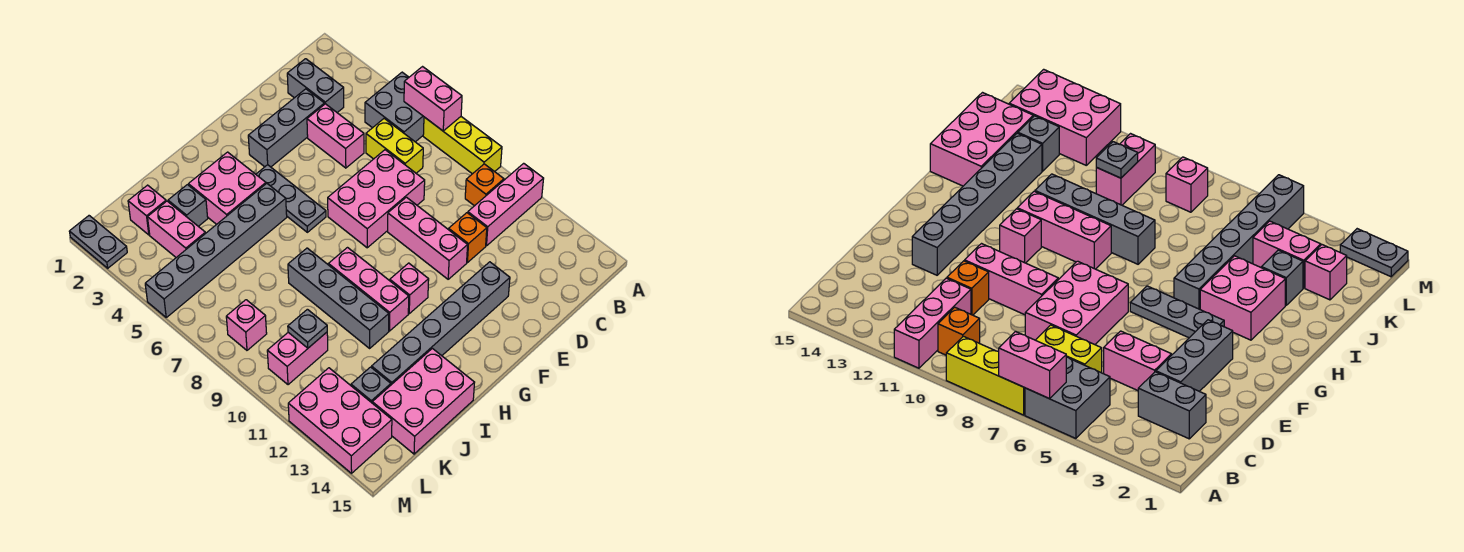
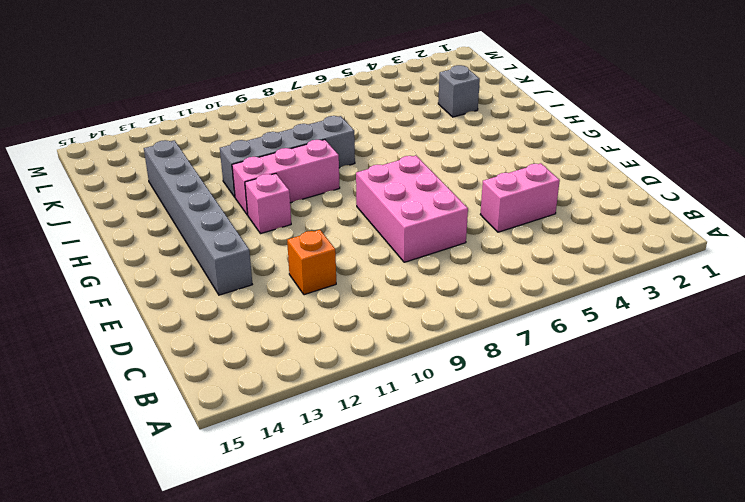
none -> grey 2x2 brick [365,72,424,142]
none -> yellow 1x3 brick [423,117,502,174]
none -> pink 1x3 brick [468,163,544,246]

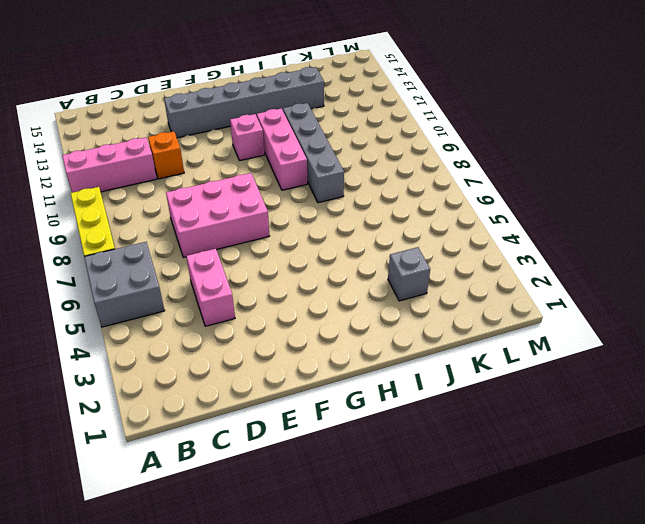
none -> orange 1x1 brick [465,164,504,206]
none -> grey 1x2 brick [287,59,344,113]
none -> yellow 1x2 brick [366,119,423,173]

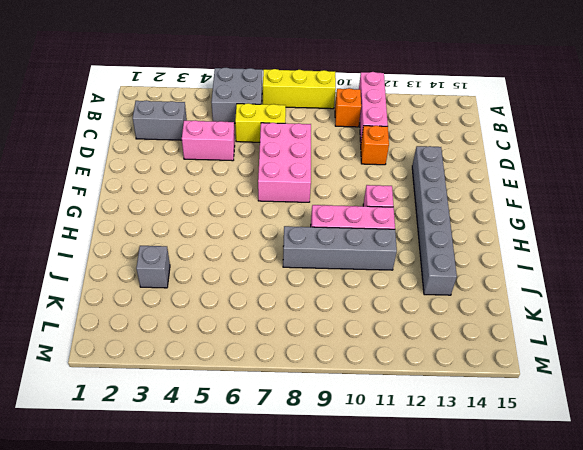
none -> grey 1x3 brick [248,89,324,167]
none -> pink 1x3 brick [388,197,468,279]
none -> grey 1x3 plate [256,165,326,232]

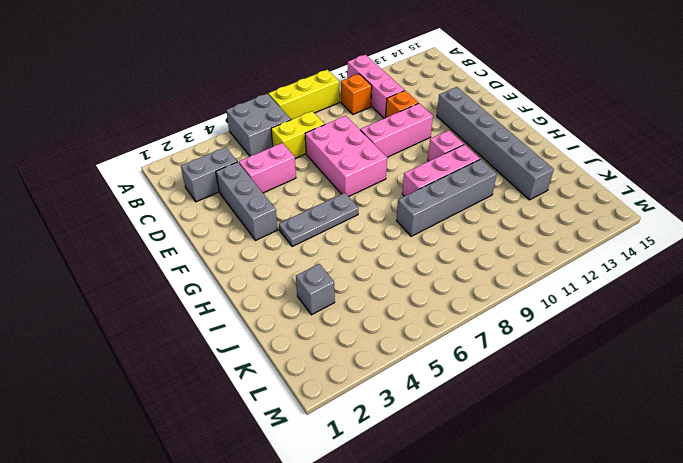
none -> pink 2x2 brick [188,152,266,224]
none -> grey 1x6 brick [145,183,287,317]
none -> pink 2x3 brick [372,348,475,454]

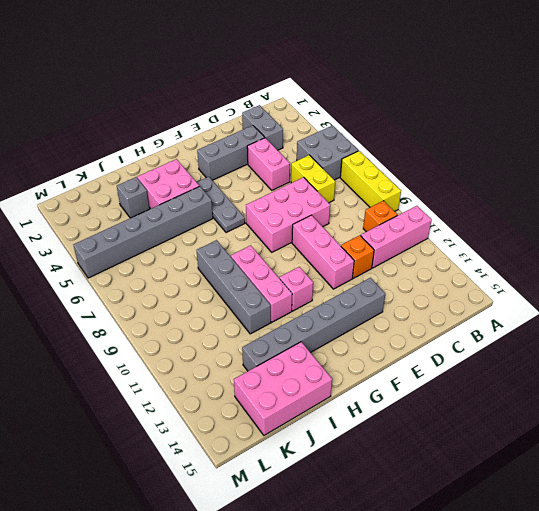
none -> pink 1x1 brick [128,185,166,235]
none -> pink 1x2 brick [148,201,205,257]
none -> pink 1x2 brick [267,332,328,385]

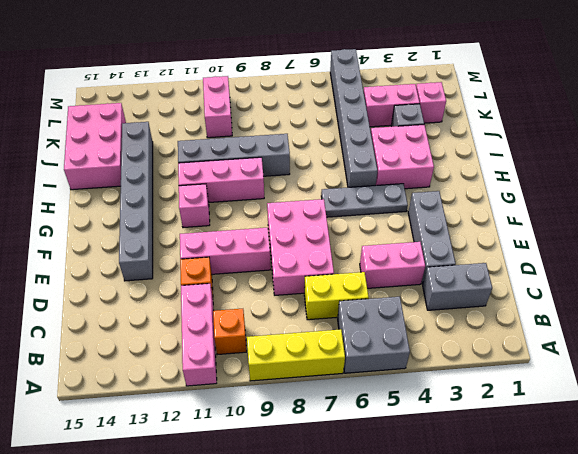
none -> grey 1x1 brick [351,367,391,403]
none -> pink 1x1 brick [226,300,267,350]
none -> pink 2x3 brick [288,368,392,473]

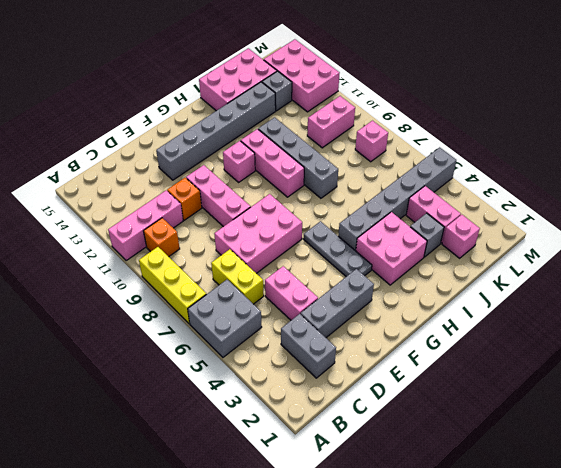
none -> grey 1x2 plate [69,216,127,268]
none -> pink 1x2 brick [404,67,462,131]
none -> grey 1x1 plate [288,309,327,348]

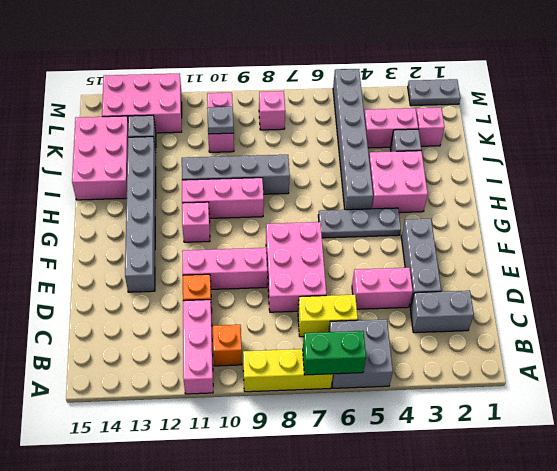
green 1x2 brick [303,331,366,375] -> pink 1x2 brick [404,67,462,131]

